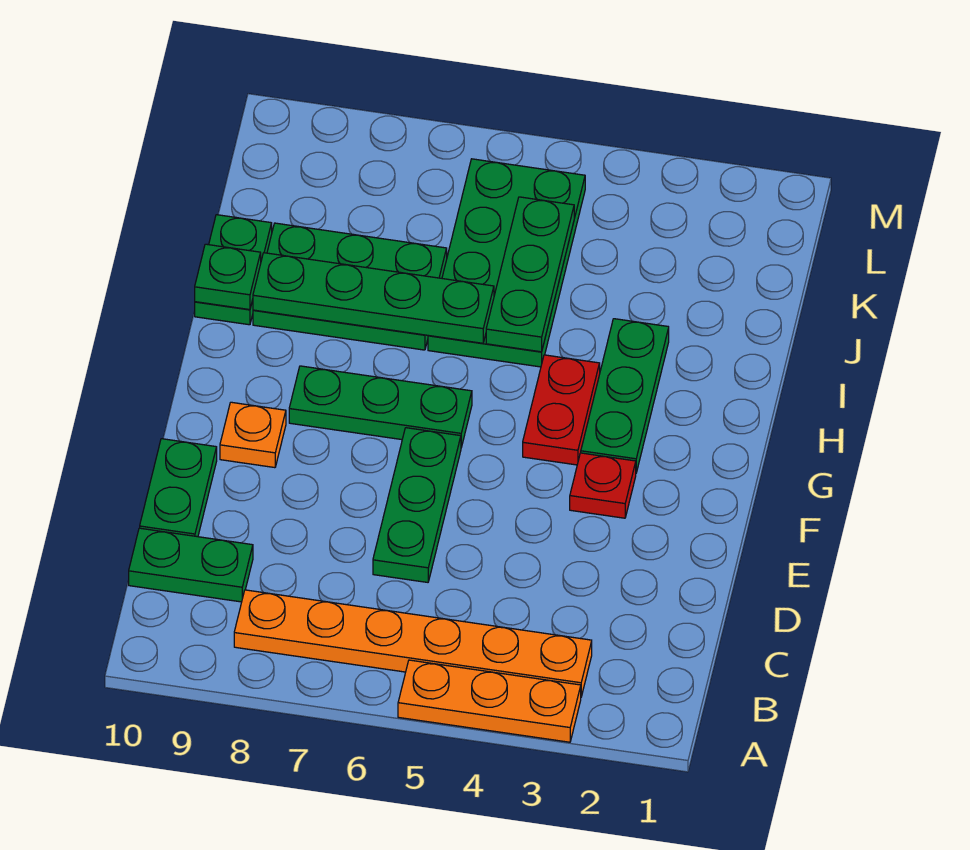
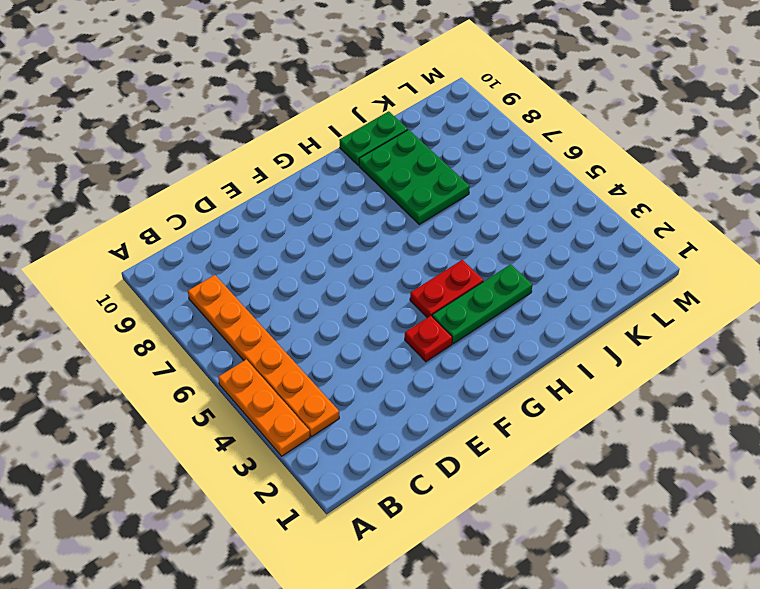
none -> green 1x2 plate [129,528,253,602]
none -> green 1x3 plate [373,428,461,582]
none -> green 1x2 plate [140,439,217,537]

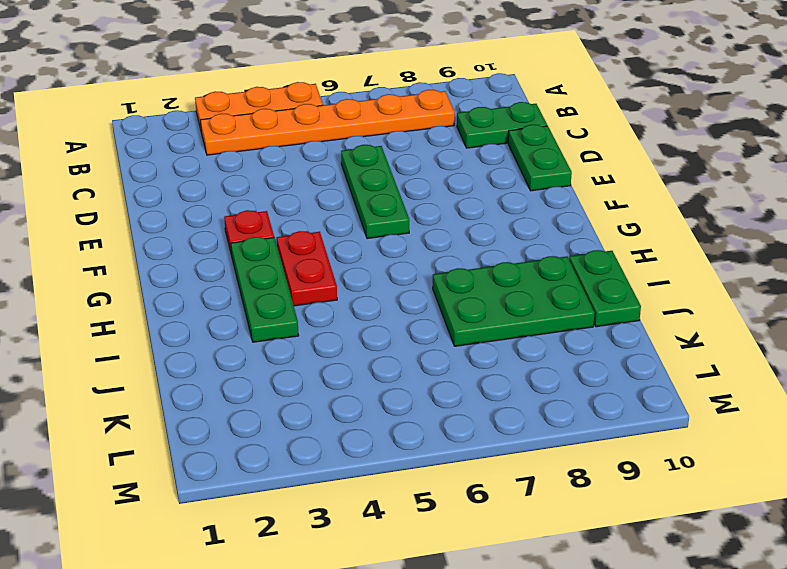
none -> orange 1x1 plate [220,402,286,468]
none -> green 1x3 plate [289,366,472,447]
none -> green 2x4 plate [428,159,585,367]

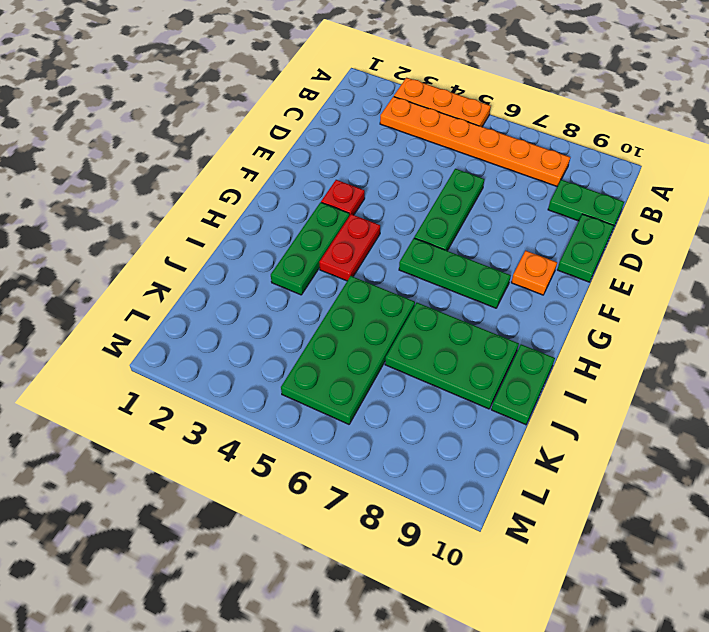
none -> green 1x3 plate [486,197,574,352]
none -> green 1x4 plate [253,253,494,343]
none -> green 1x1 plate [195,244,261,310]

